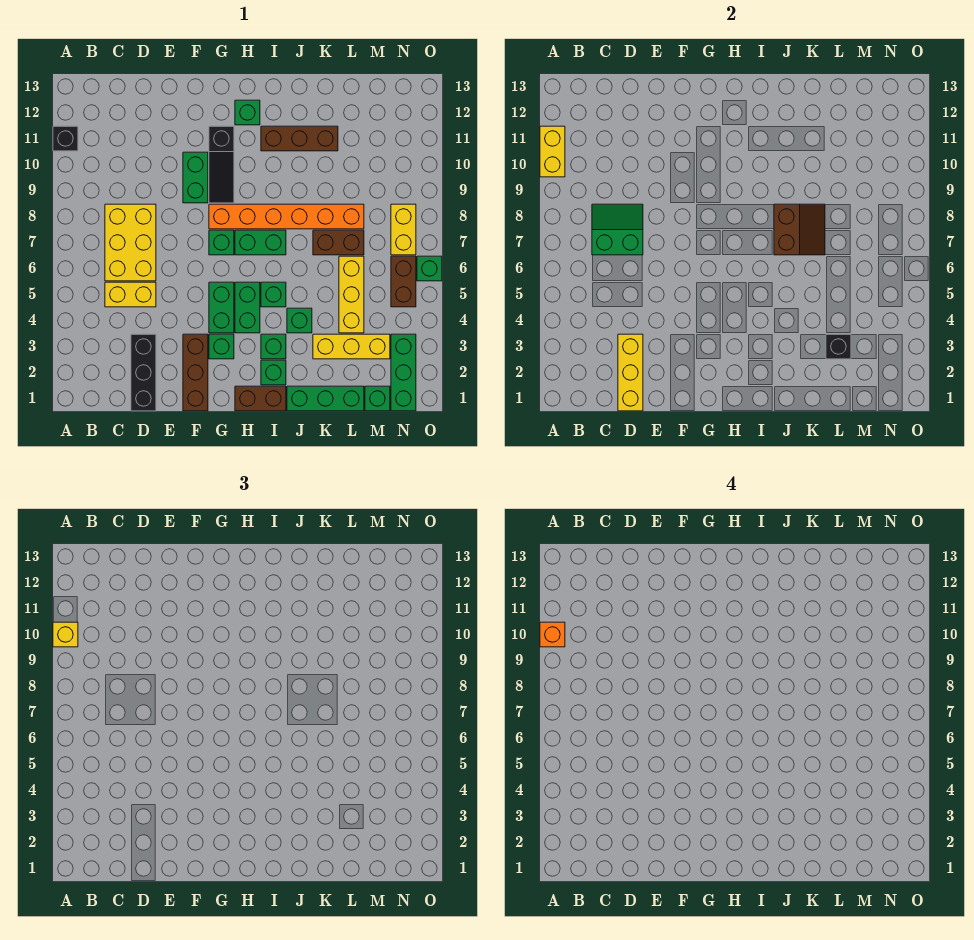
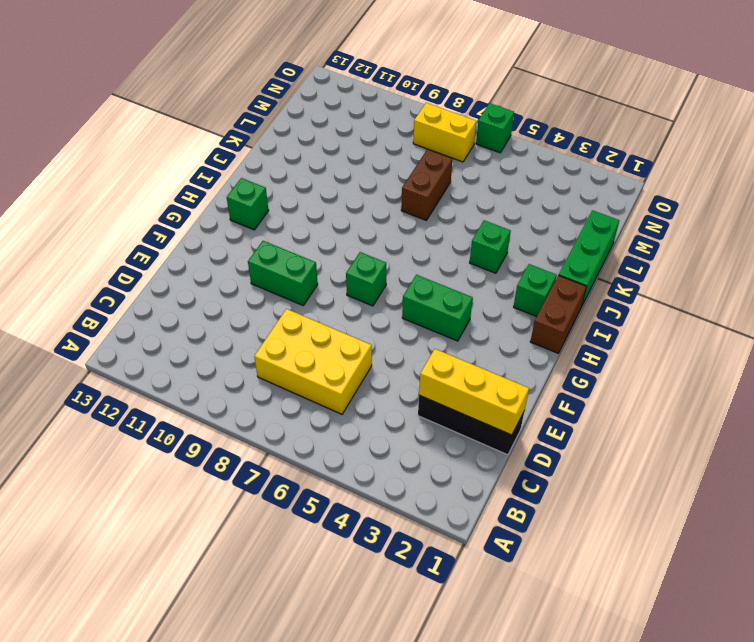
none -> black 1x1 brick [53,126,78,151]
none -> yellow 1x2 brick [105,282,156,307]
none -> brown 1x3 brick [183,334,208,411]
none -> green 1x1 brick [209,334,234,359]

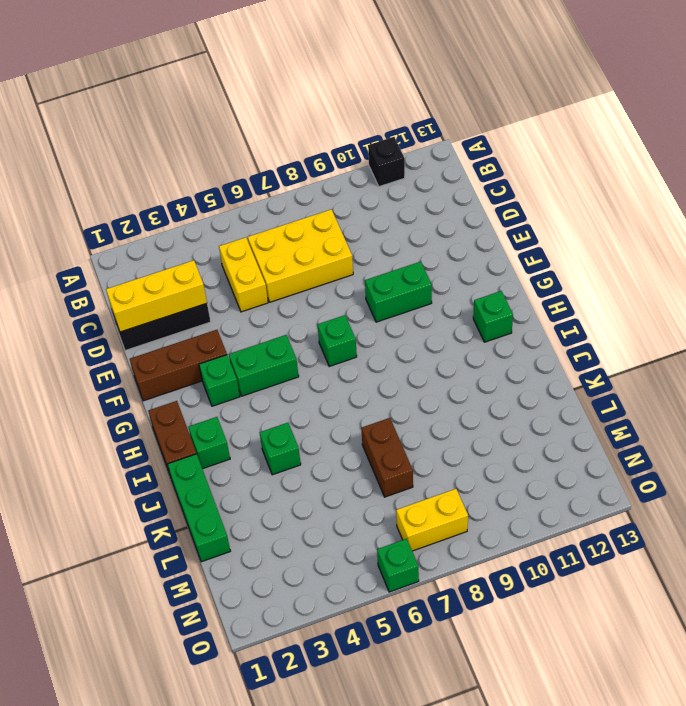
none -> orange 1x6 brick [209,204,364,229]
none -> black 1x3 slope [209,126,234,203]
none -> green 1x2 brick [235,282,260,333]
none -> green 1x2 brick [235,230,286,255]

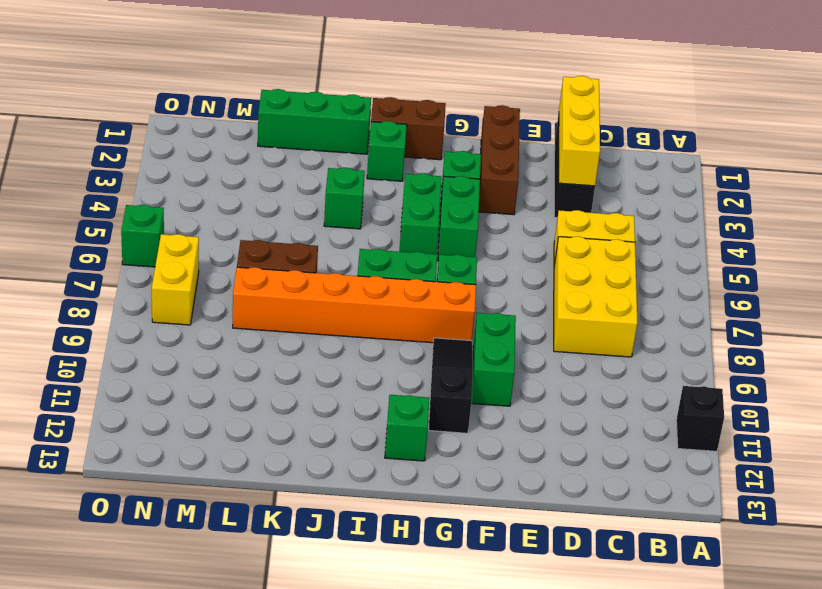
none -> green 1x1 brick [261,334,286,359]
none -> green 1x1 brick [261,282,286,307]
none -> brown 1x3 brick [261,126,338,151]
none -> yellow 1x3 brick [313,334,390,359]

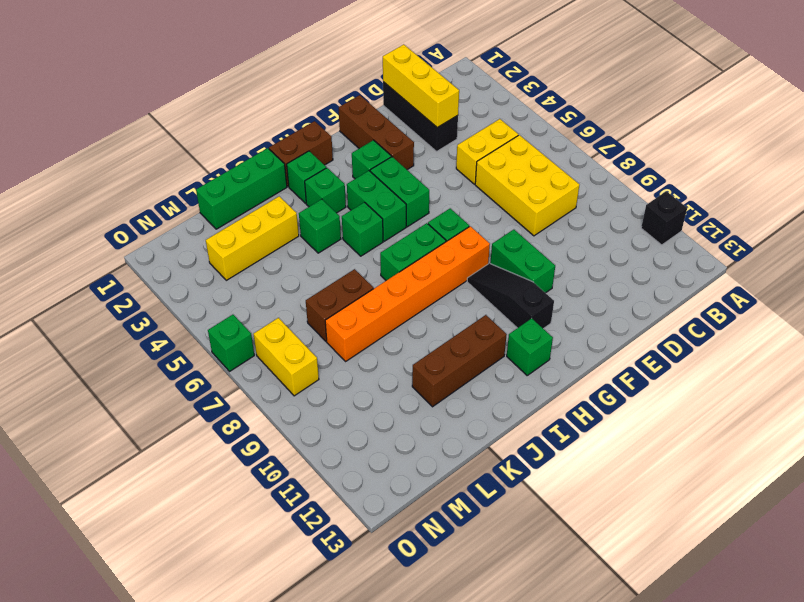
none -> yellow 1x3 brick [339,256,364,333]
none -> green 1x1 brick [365,386,390,411]
none -> green 1x3 brick [391,334,416,411]
none -> brown 1x2 brick [391,256,416,307]

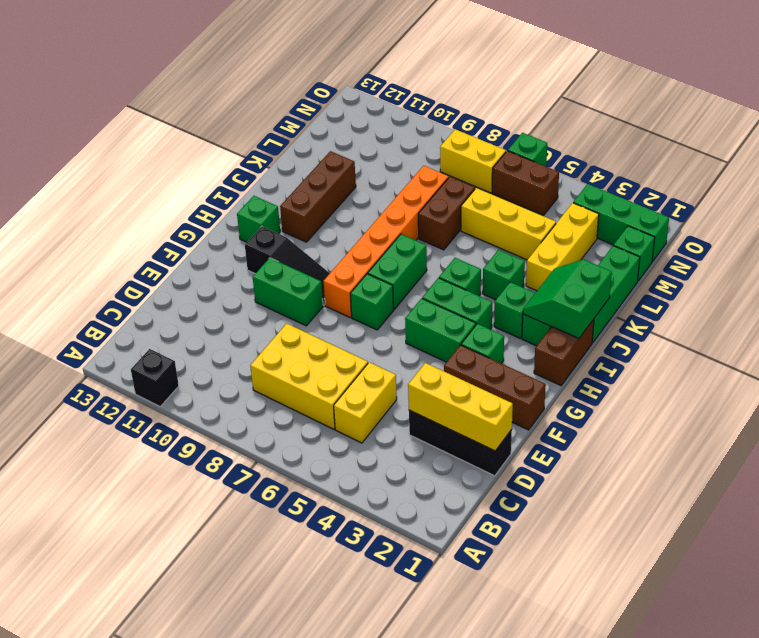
green 2x2 slope [523,259,612,339] -> green 2x2 slope moved to [592,204,643,255]
none -> yellow 1x2 brick [540,126,565,177]
none -> brown 2x2 slope [774,204,825,255]
none -> black 1x1 brick [826,334,851,359]
none -> yellow 1x1 brick [53,622,78,647]

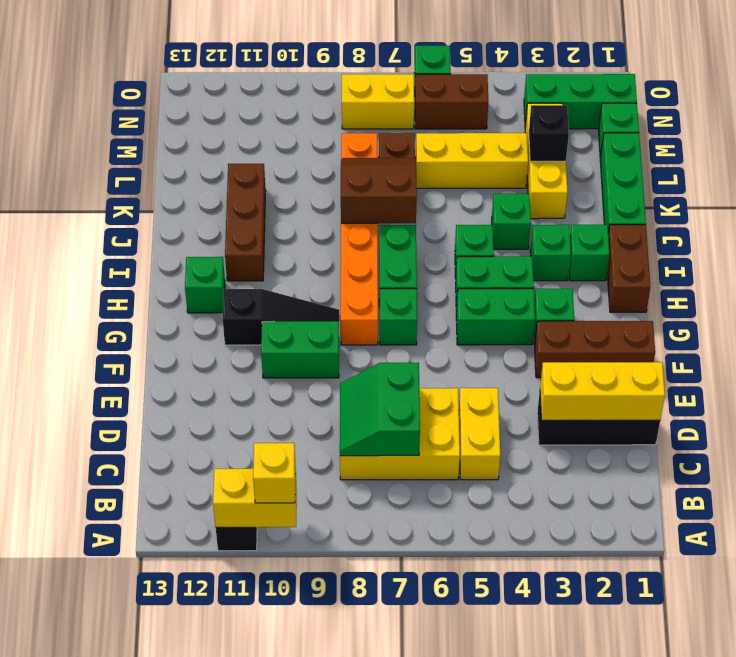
none -> orange 1x1 brick [540,622,565,647]

